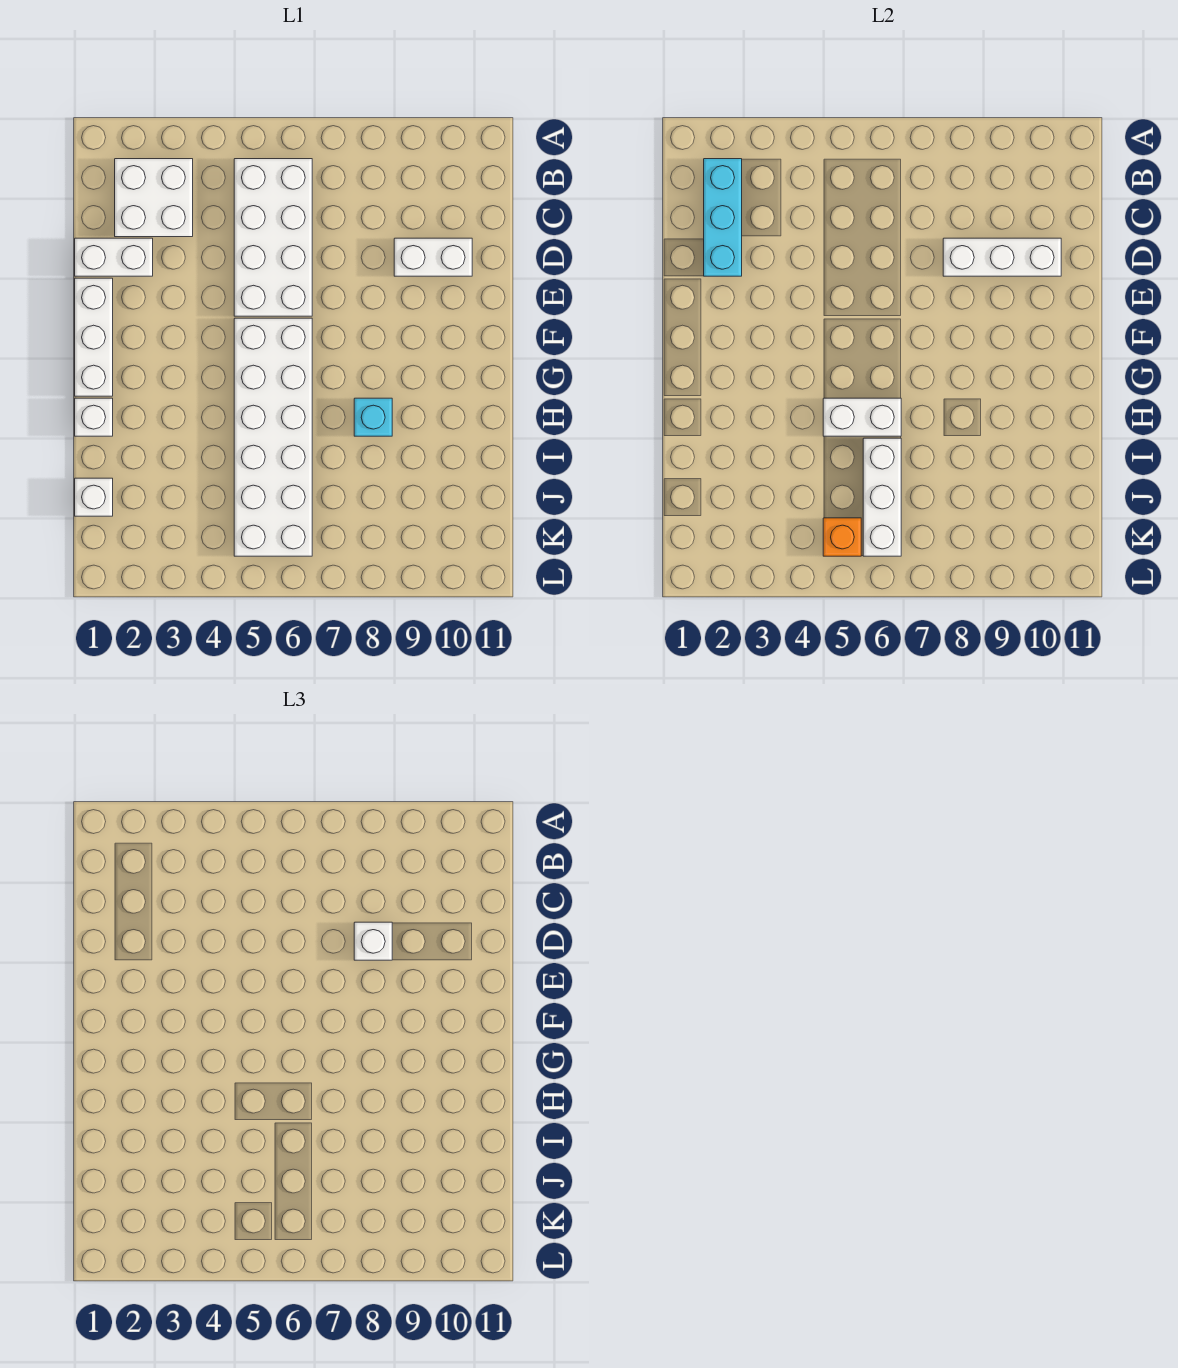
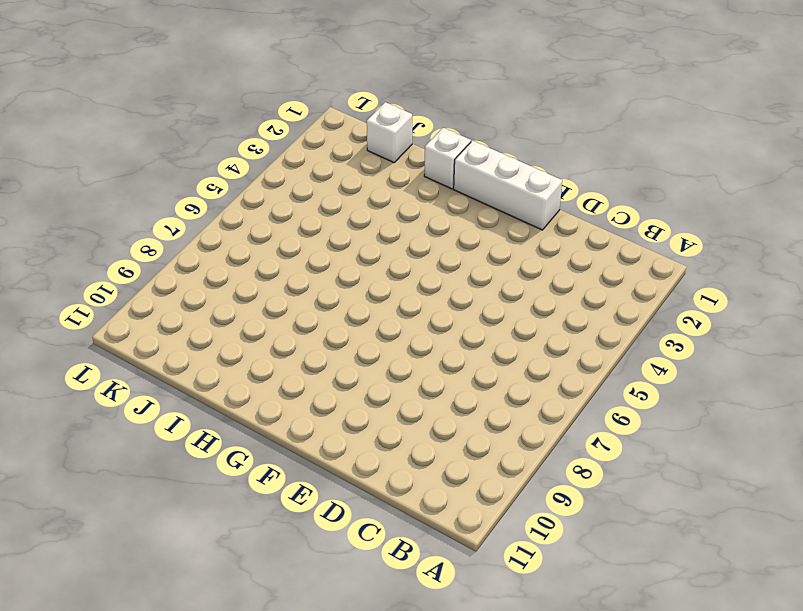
none -> white 2x2 brick [115,159,193,237]
none -> white 2x4 brick [234,159,312,316]
none -> white 1x2 brick [75,238,153,276]

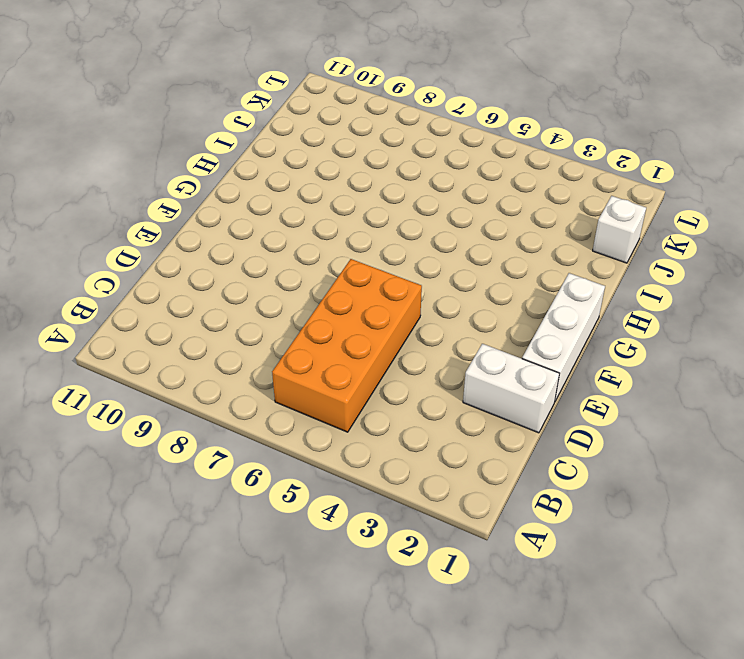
orange 2x4 brick [272,259,422,432] -> white 2x4 brick [234,159,312,316]
none -> white 2x2 brick [115,159,193,237]
none -> white 1x2 brick [394,238,472,276]
none -> white 2x6 brick [234,318,312,556]

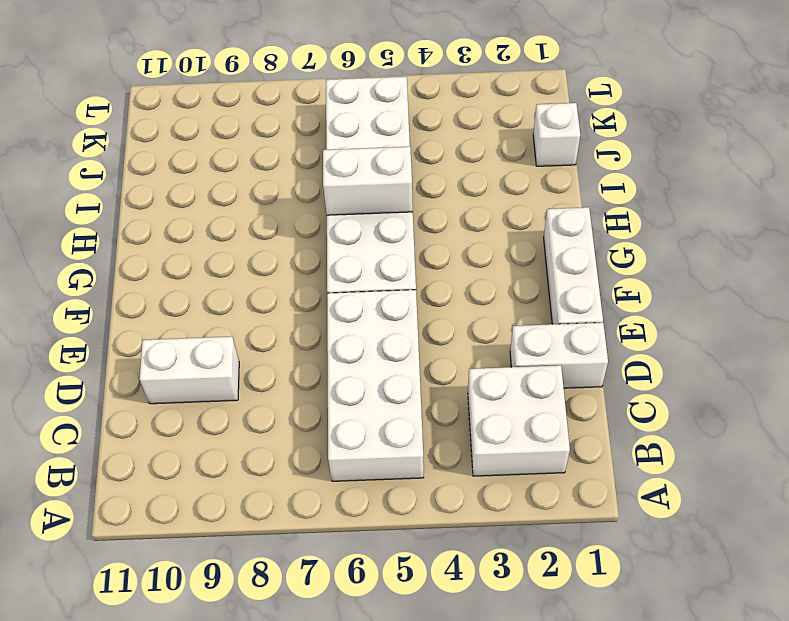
none -> white 1x1 brick [75,398,113,436]
none -> cyan 1x1 brick [354,398,392,436]
none -> cyan 1x3 brick [704,159,742,276]

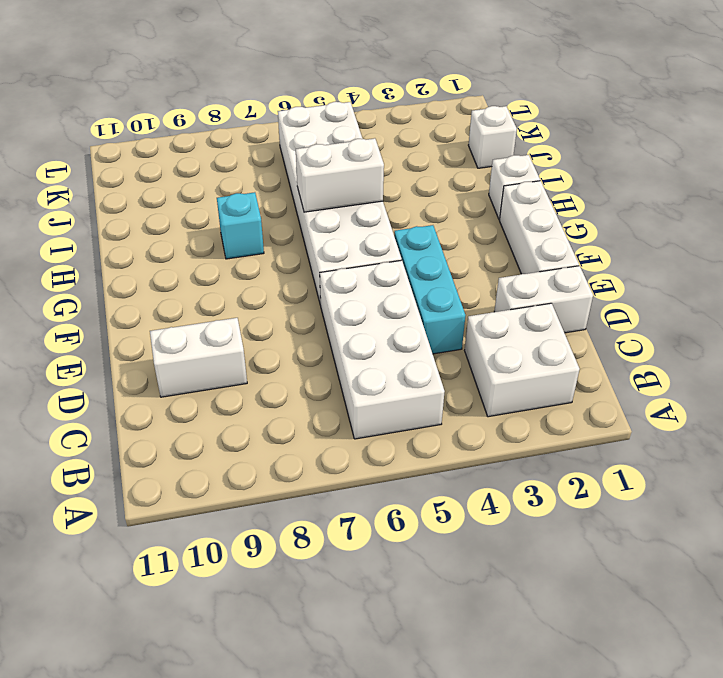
cyan 1x3 brick [394,225,466,354] -> cyan 1x3 brick moved to [704,159,742,276]
none -> white 1x3 brick [943,238,1061,276]
none -> white 1x3 brick [863,438,901,556]
none -> orange 1x1 brick [823,518,861,556]

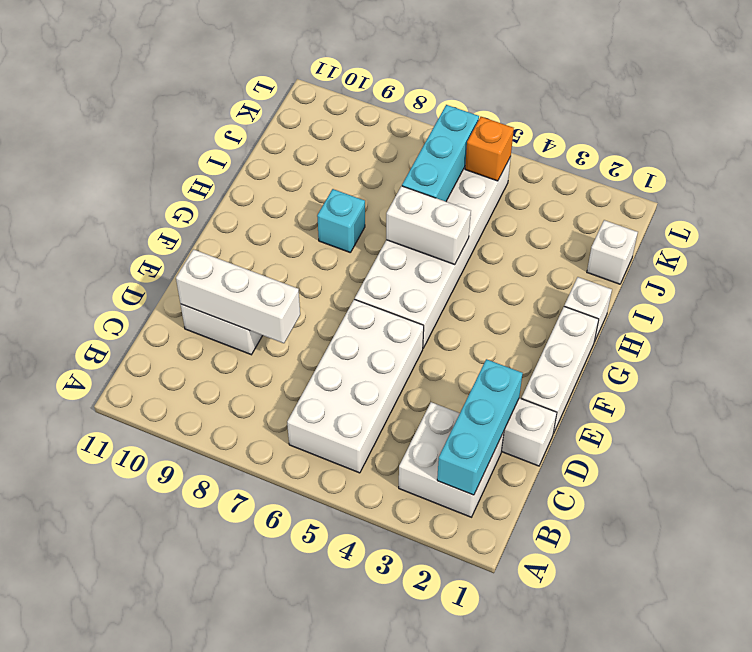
cyan 1x3 brick [402,105,479,202] -> white 1x3 brick [863,438,901,556]
none -> white 1x1 brick [354,922,392,960]

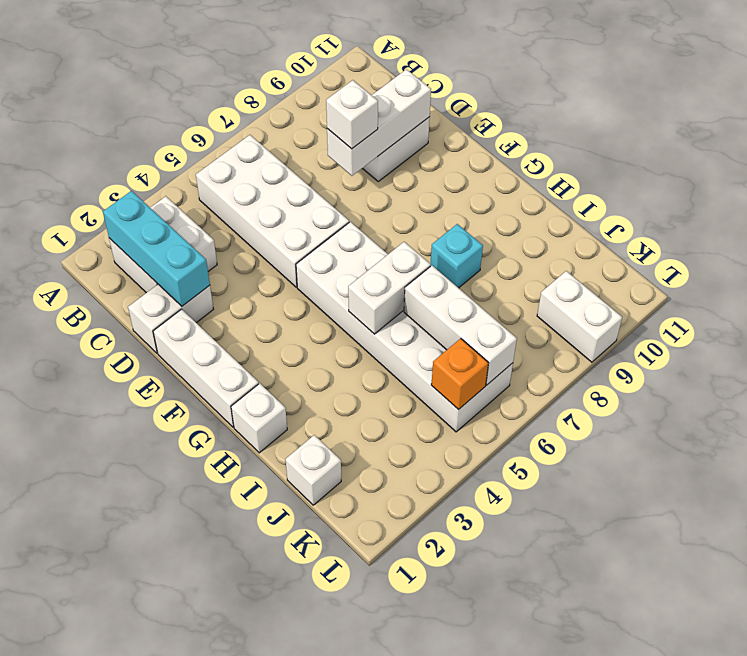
white 1x2 brick [537,271,622,362] -> none

